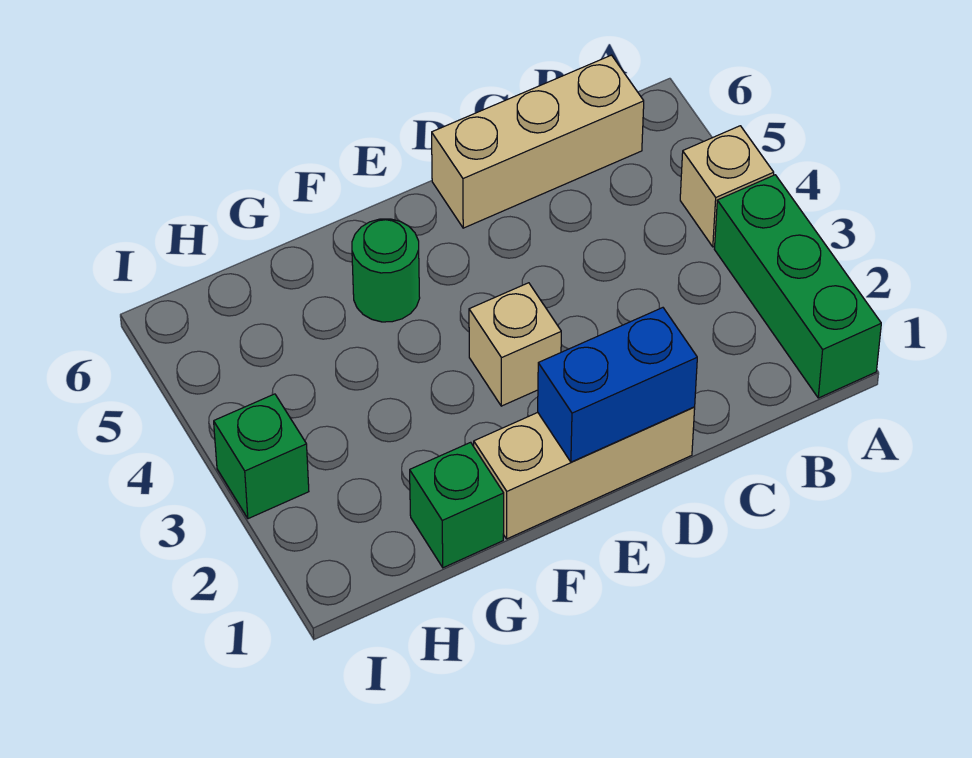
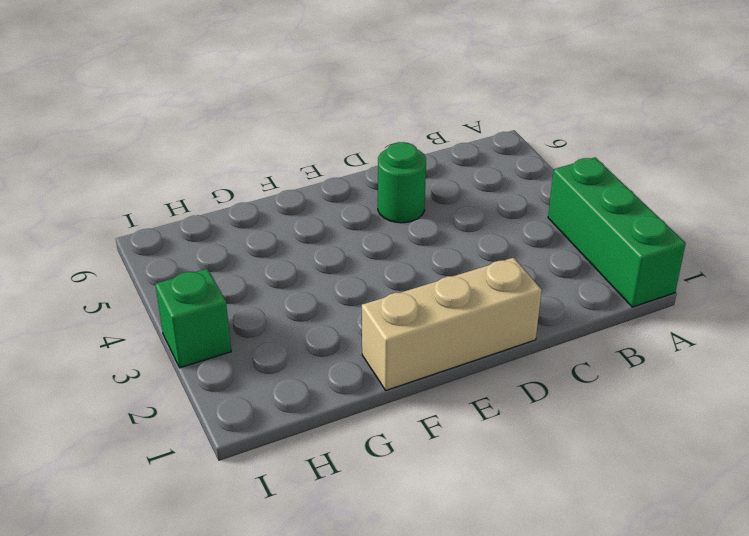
green 1x1 round brick [378,142,426,223] -> green 1x1 round brick moved to [352,219,420,322]
none -> tan 1x1 brick [680,126,774,247]
none -> tan 1x3 brick [432,55,644,228]

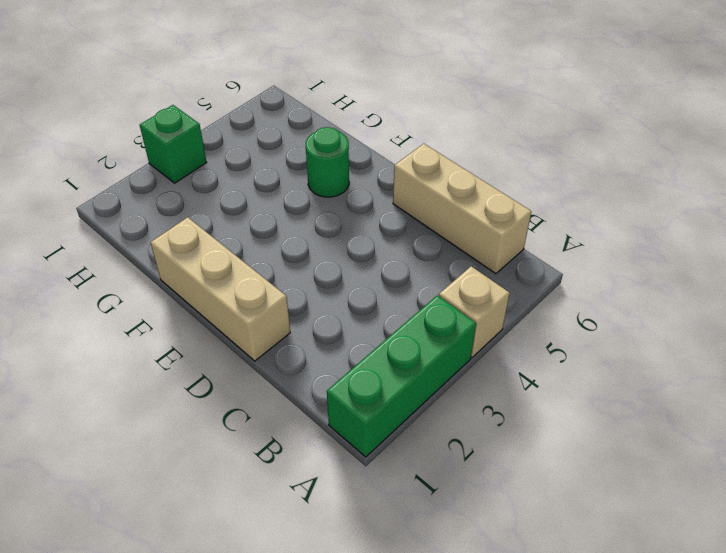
none -> tan 1x1 brick [469,283,561,406]
none -> green 1x1 brick [410,442,504,568]

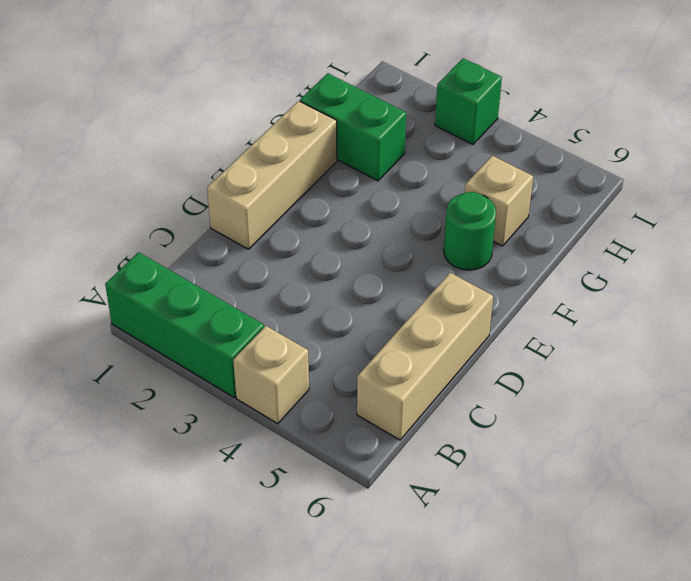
green 1x2 brick [300,73,406,181] -> green 1x1 brick [410,442,504,568]
tan 1x1 brick [465,156,533,246] -> tan 1x1 brick moved to [469,283,561,406]
none -> blue 1x2 brick [538,308,697,462]

